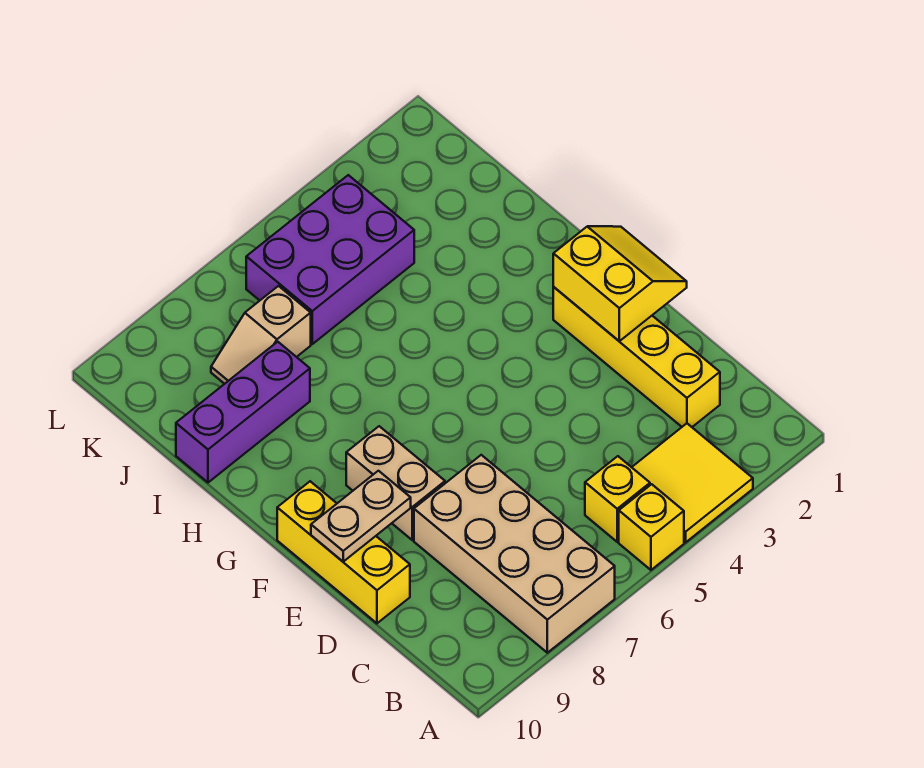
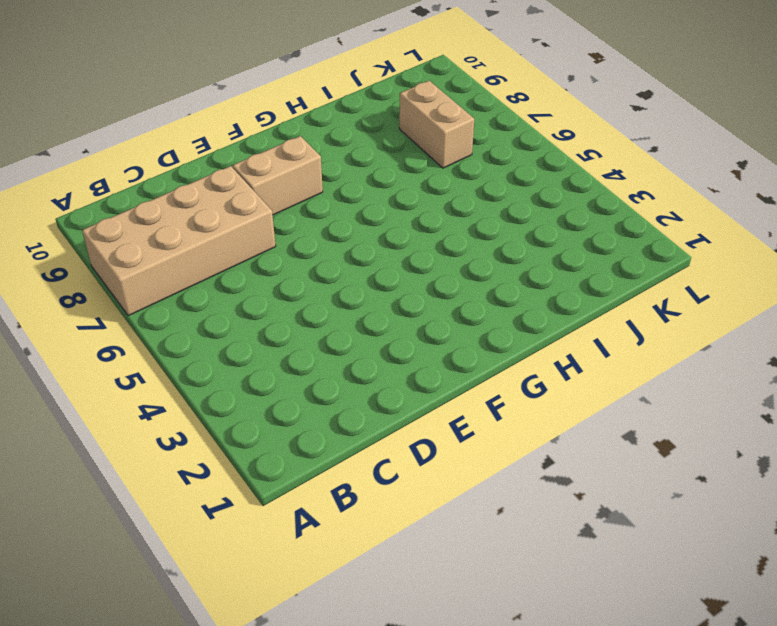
tan 1x2 brick [399,81,474,168] -> tan 1x2 slope [211,286,311,384]
none -> yellow 2x2 tile [632,423,753,542]
none -> yellow 1x1 brick [619,484,684,570]
none -> yellow 1x1 brick [585,456,650,542]

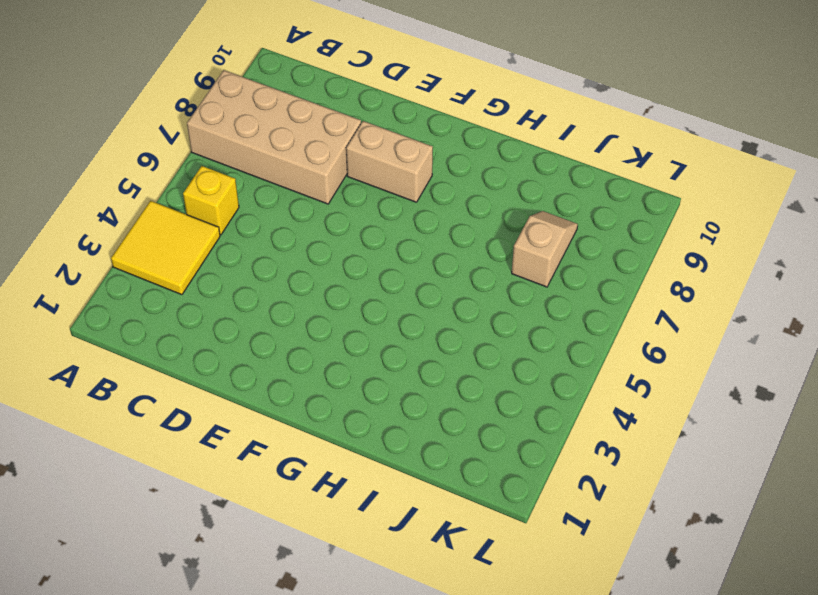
none -> yellow 1x1 brick [619,484,684,570]
none -> yellow 1x4 brick [553,287,720,427]
none -> yellow 1x3 brick [277,481,410,623]

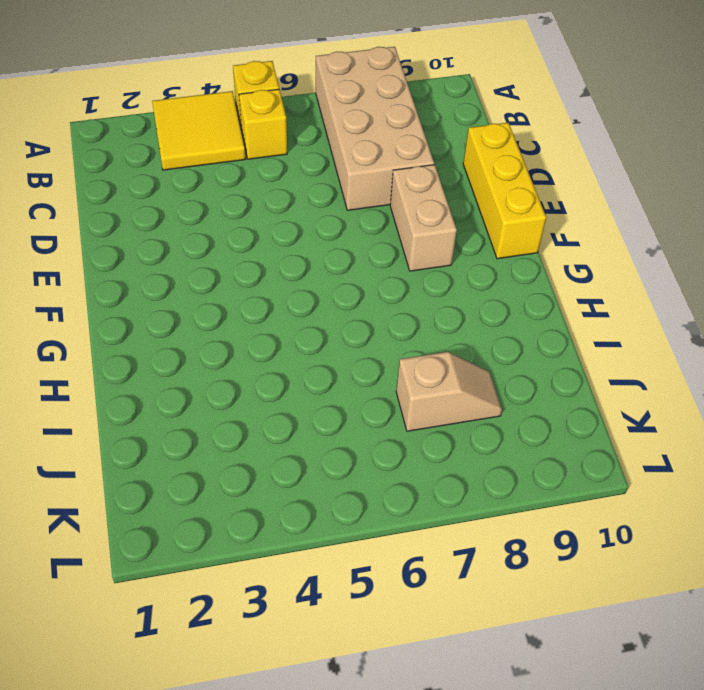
none -> yellow 1x4 brick [553,287,720,427]
none -> purple 1x3 brick [176,342,310,483]
none -> purple 2x3 brick [246,175,414,344]

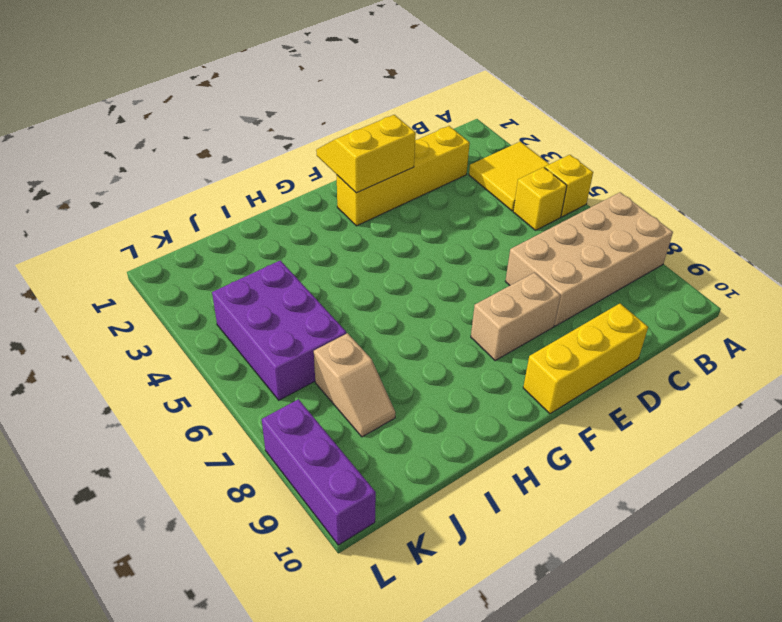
purple 1x3 brick [262,399,376,545] -> purple 1x3 brick moved to [176,342,310,483]
none -> tan 1x2 plate [311,471,411,562]

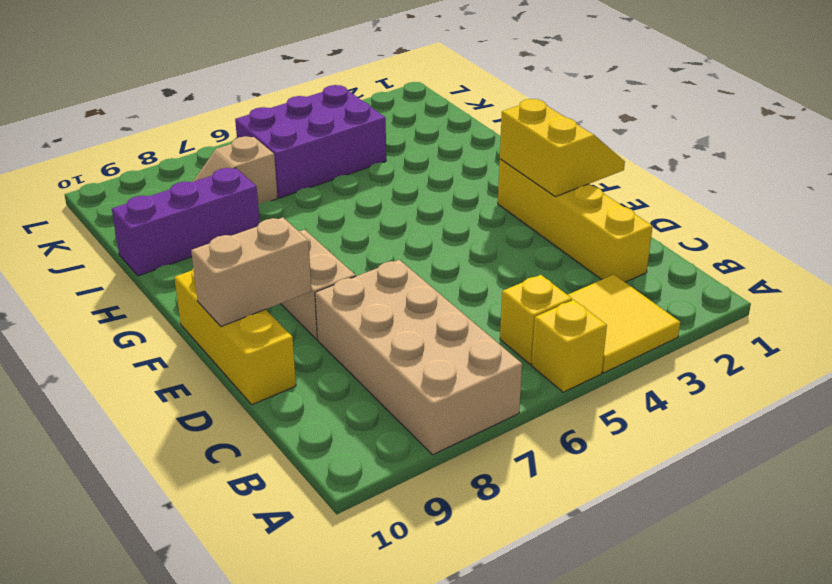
tan 1x2 brick [191,218,311,326] -> tan 1x2 plate [311,471,411,562]

